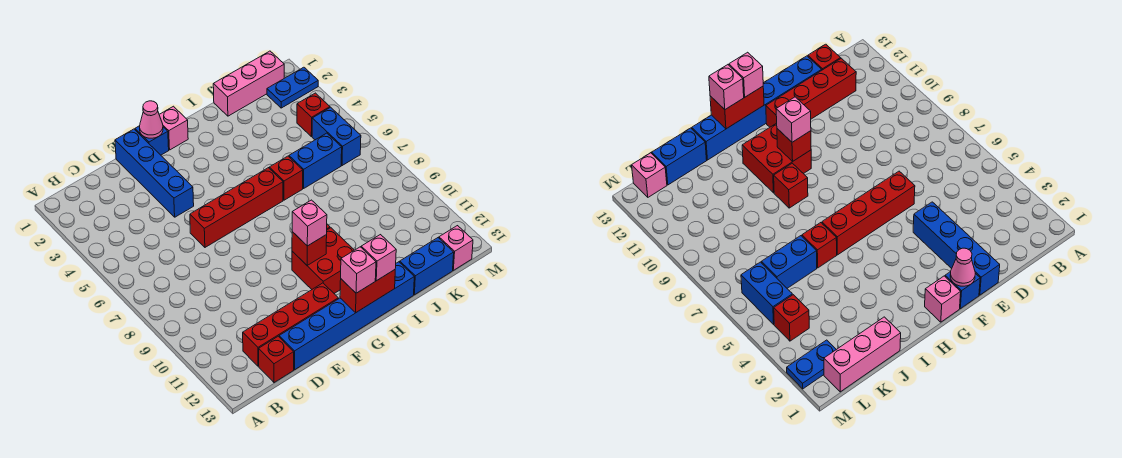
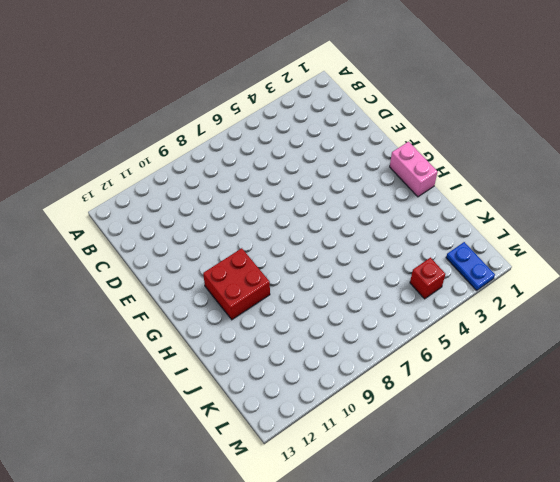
pink 1x2 brick [390,142,437,197] -> pink 1x1 brick [159,106,188,150]
none -> red 1x4 brick [243,283,338,366]
none -> red 1x1 brick [259,336,294,383]
none -> blue 1x6 brick [279,262,414,370]

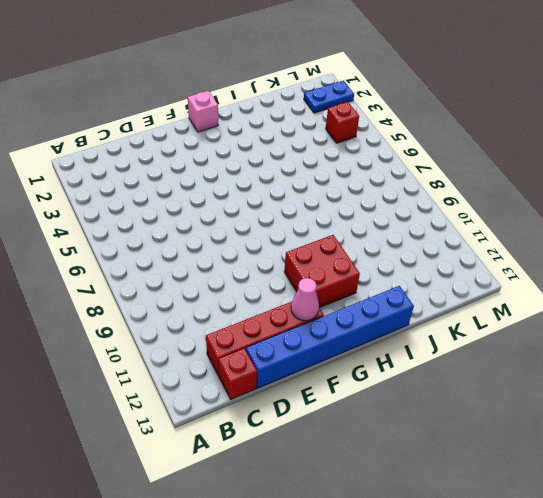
pink 1x1 cone [291,278,319,321] -> pink 1x1 cone moved to [140,101,163,138]
none -> blue 1x4 brick [115,129,194,217]
none -> red 1x4 brick [190,168,283,247]
none -> blue 1x1 brick [135,126,169,155]

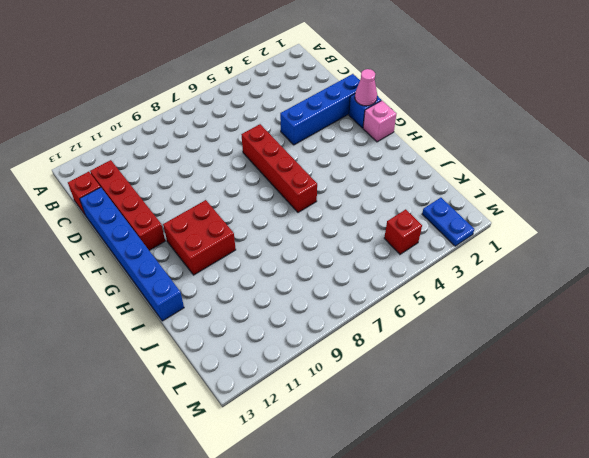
none -> red 1x1 brick [774,163,808,208]
none -> red 1x1 brick [269,156,303,200]
none -> pink 1x3 brick [213,51,284,116]

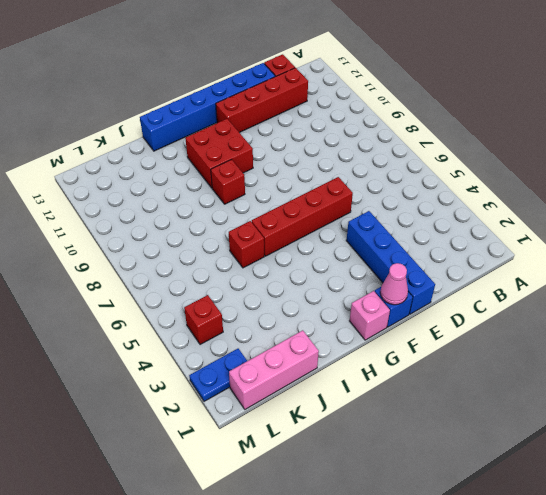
none -> blue 1x2 brick [289,133,342,188]
none -> blue 1x2 brick [400,238,454,295]
none -> blue 1x2 brick [312,107,361,166]

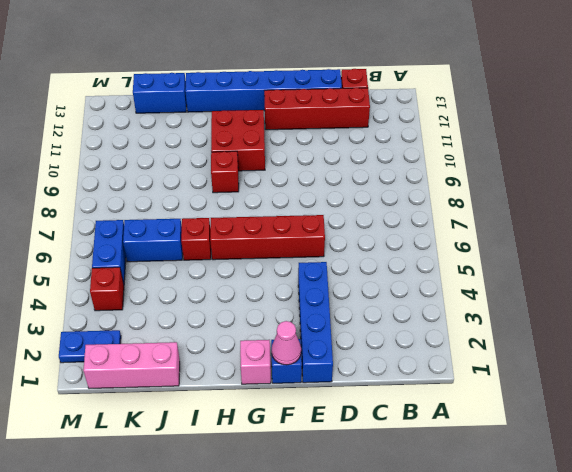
none -> pink 1x1 brick [439,226,473,270]
none -> red 1x1 brick [292,232,327,265]
none -> red 1x2 brick [340,270,395,312]

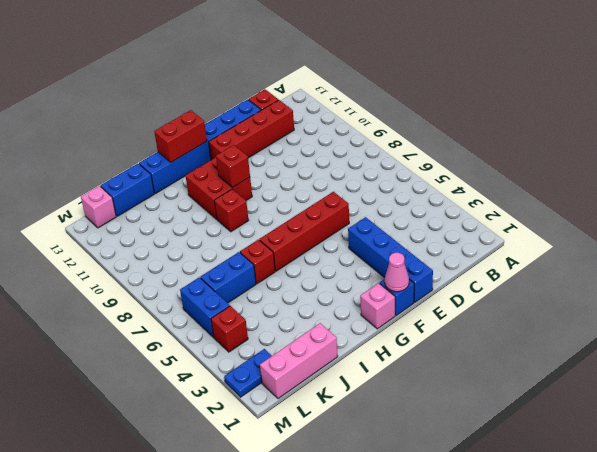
none -> pink 1x1 brick [292,200,327,246]
none -> pink 1x1 brick [341,247,376,293]
none -> pink 1x1 brick [361,235,396,281]

